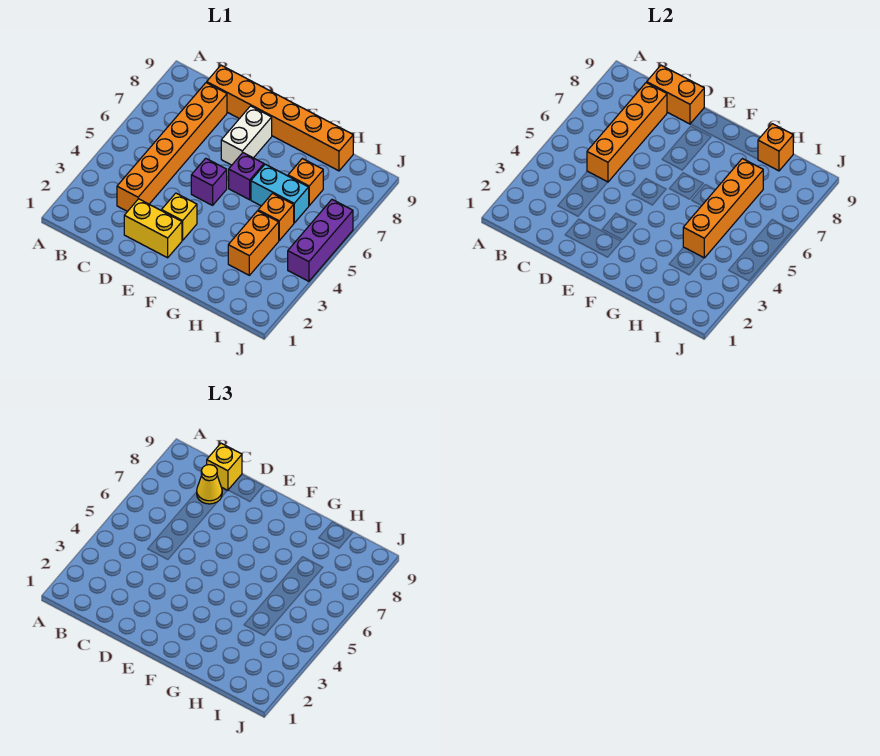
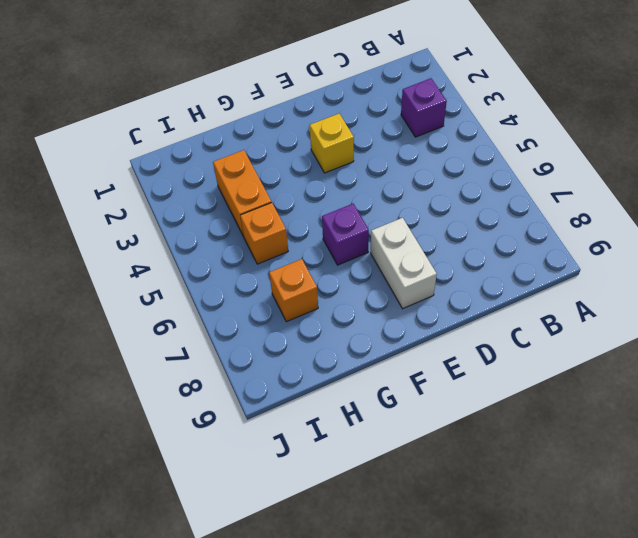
purple 1x1 brick [401,78,447,137] -> purple 1x1 brick moved to [191,158,227,205]
none -> orange 1x6 brick [117,83,227,212]
none -> orange 1x6 brick [207,65,353,171]
none -> yellow 1x2 brick [124,199,182,258]

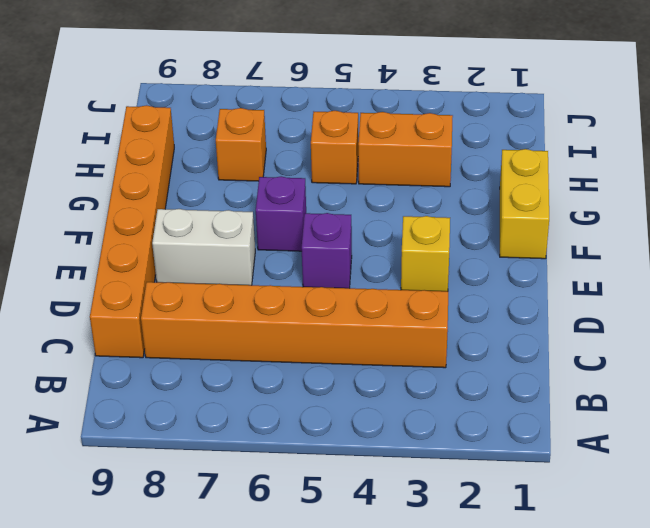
yellow 1x2 brick [500,149,549,259] -> yellow 1x2 brick moved to [124,199,182,258]
none -> cyan 1x2 brick [251,164,309,223]
none -> purple 1x3 brick [288,200,353,281]
none -> orange 1x4 brick [587,83,667,182]

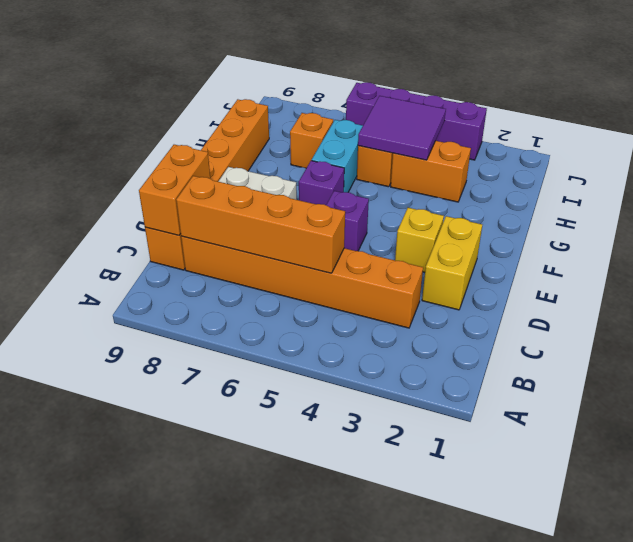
purple 2x2 tile [358,96,446,160] -> orange 1x4 brick [683,159,763,258]
purple 1x4 brick [346,82,487,160] -> purple 1x3 brick [288,200,353,281]
none -> orange 1x1 brick [758,124,793,171]
none -> yellow 1x1 cone [197,465,222,504]
none -> yellow 1x1 brick [207,443,242,490]

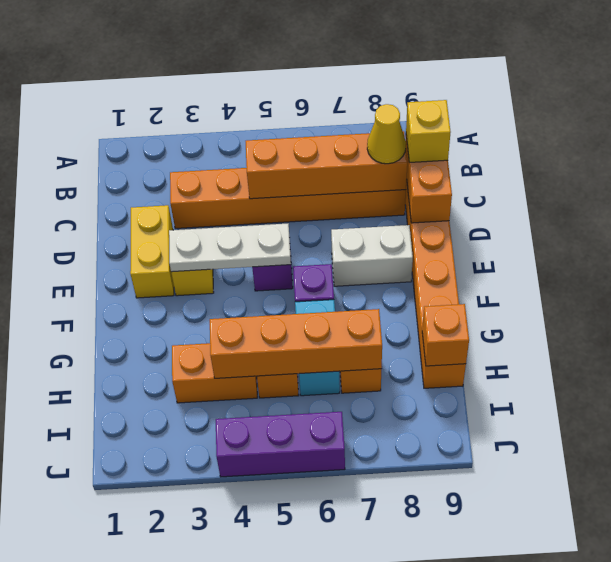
white 1x3 plate [169,224,291,272] -> none

